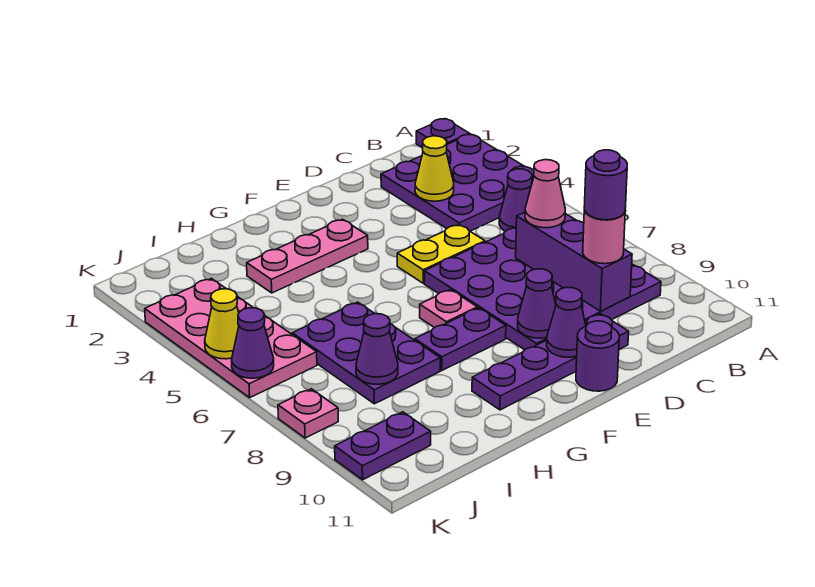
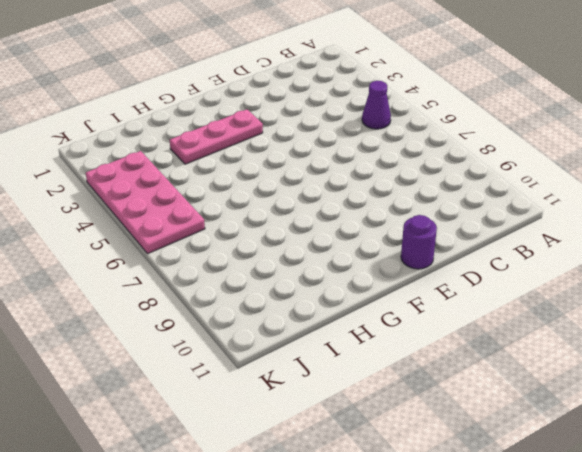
none -> purple 1x1 plate [416,119,470,148]
none -> purple 3x3 plate [381,134,534,231]
none -> purple 4x4 plate [424,228,661,350]

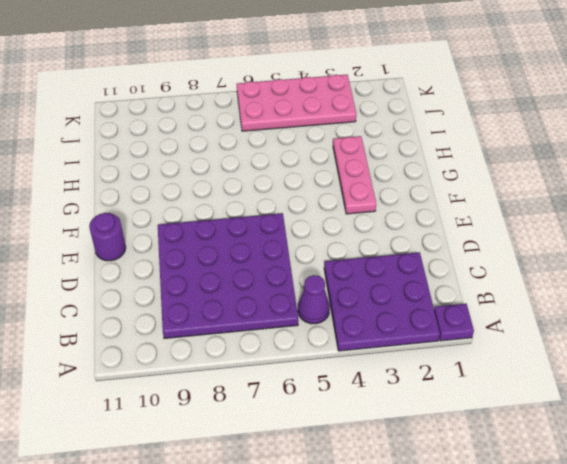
none -> yellow 1x2 plate [397,225,485,283]
none -> purple 1x4 plate [472,314,629,410]
none -> pink 1x1 plate [420,290,477,328]

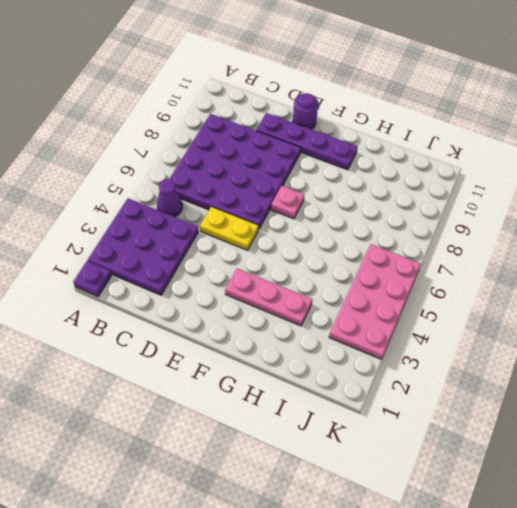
none -> purple 1x2 plate [415,308,506,370]
none -> purple 2x3 plate [292,302,440,404]
none -> purple 1x2 plate [335,412,431,480]

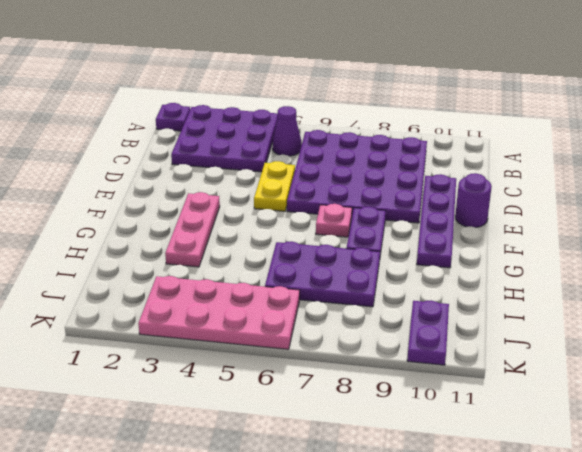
none -> pink 1x1 plate [278,389,338,438]
none -> yellow 1x1 cone [415,136,454,201]
none -> purple 1x3 brick [516,212,632,311]

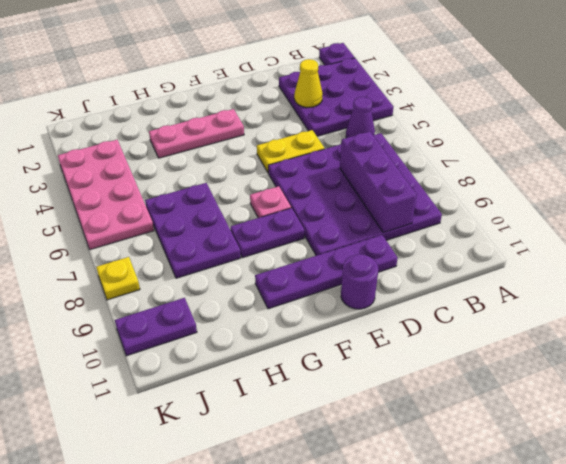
yellow 1x1 plate [96,257,140,300] -> pink 1x1 plate [278,389,338,438]
none -> purple 1x1 cone [518,269,556,338]
none -> purple 1x1 cone [547,287,586,357]
none -> purple 1x1 cone [356,314,398,384]

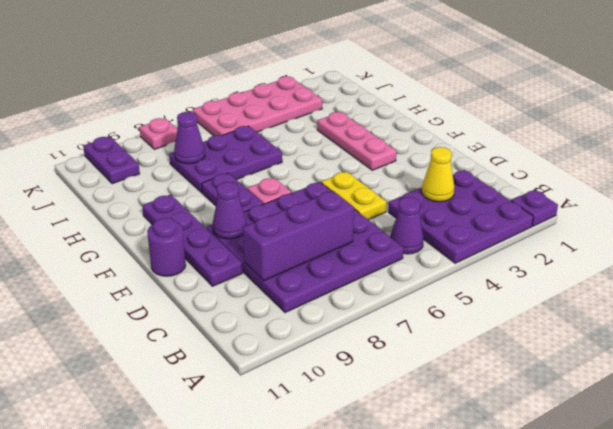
none -> purple 1x1 cone [547,287,586,357]
none -> yellow 1x1 cone [205,289,239,359]
none -> purple 1x1 cone [232,308,274,378]

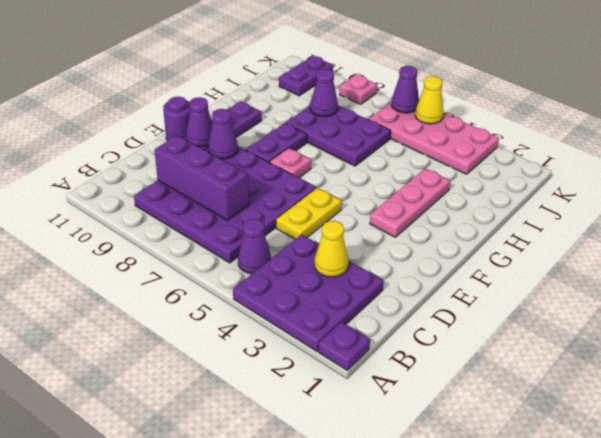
none -> pink 1x1 cone [525,160,565,228]
none -> pink 1x1 round brick [583,210,625,264]
none -> purple 1x1 round brick [584,150,627,220]

